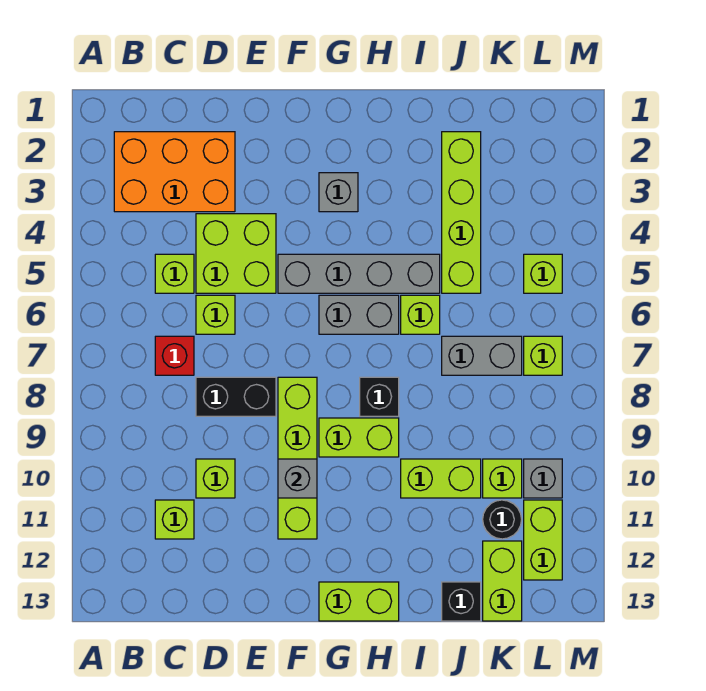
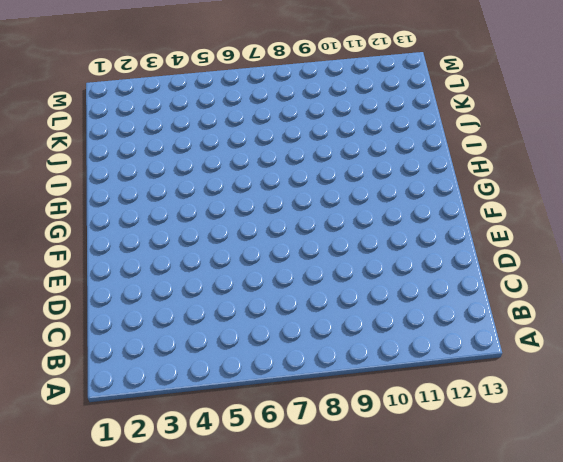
none -> orange 2x3 brick [114,132,235,212]
none -> lime 1x1 brick [155,254,194,293]
none -> red 1x1 brick [155,336,194,375]

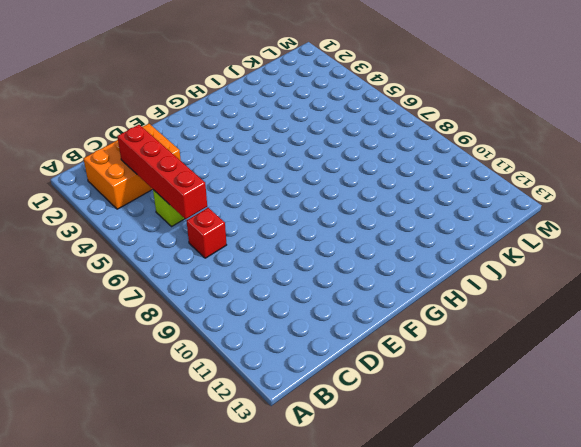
red 1x4 brick [117,125,207,219] -> none
none -> lime 1x1 brick [155,500,194,539]
none -> lime 2x2 brick [196,214,276,293]
none -> lime 1x1 brick [196,295,235,334]

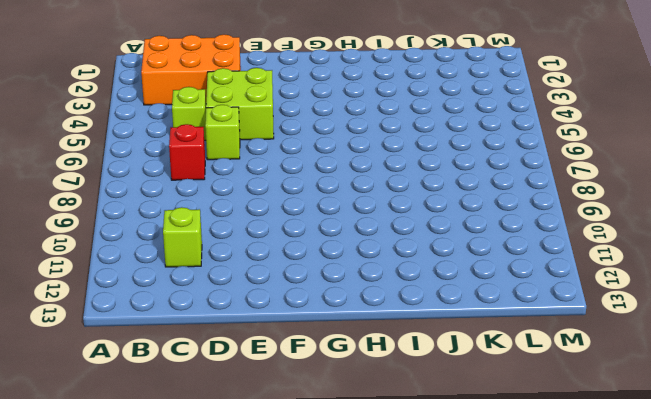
none -> black 1x2 brick [196,377,276,416]
none -> lime 1x1 brick [196,459,235,498]
none -> grey 1x4 brick [278,254,440,293]

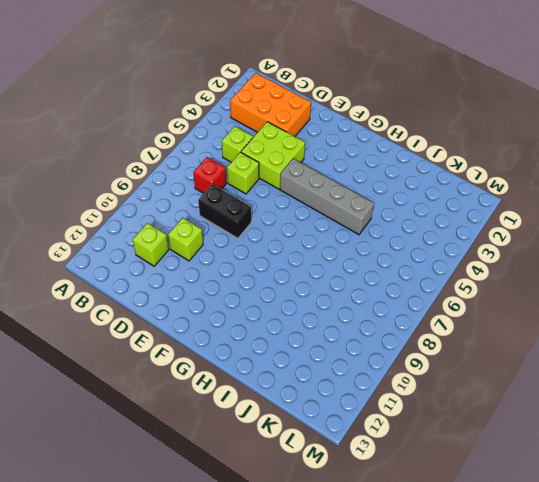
none -> lime 1x4 brick [278,377,317,539]
none -> grey 1x1 brick [319,173,358,212]
none -> grey 1x2 brick [319,295,399,334]

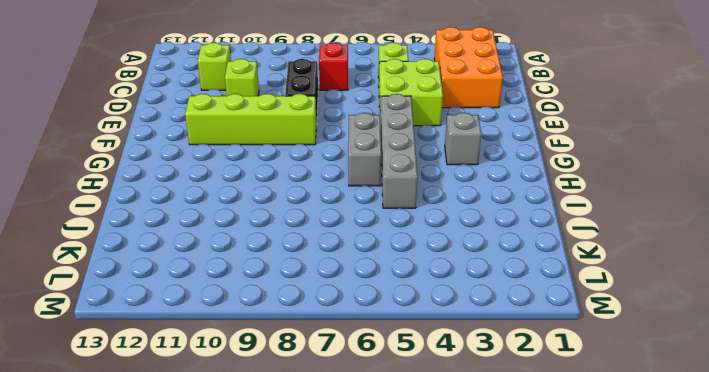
none -> lime 1x1 brick [196,295,235,334]
none -> lime 1x2 brick [319,418,399,457]
none -> lime 1x2 brick [319,582,399,621]

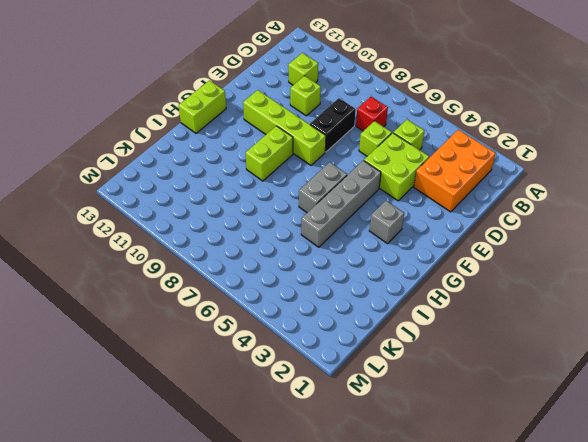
none -> black 1x1 brick [360,377,399,416]
none -> lime 1x1 brick [401,295,440,334]
none -> lime 1x2 brick [401,459,481,498]

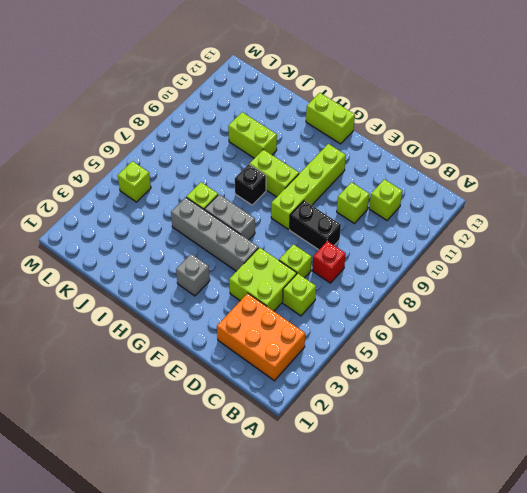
none -> lime 1x4 brick [442,132,481,293]
none -> grey 1x2 brick [442,336,522,375]
none -> black 1x1 brick [442,582,481,621]

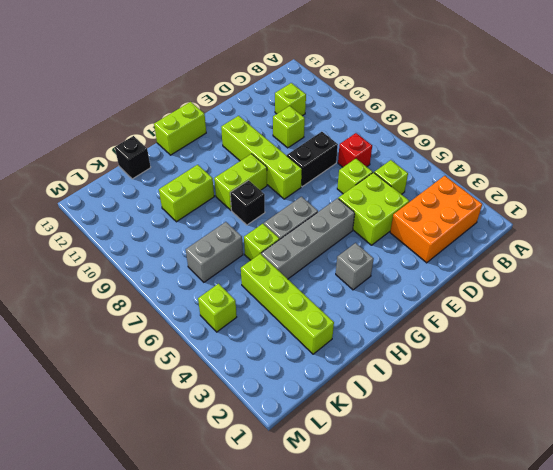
none -> lime 1x1 brick [483,459,522,498]
none -> black 1x1 round brick [483,500,522,539]
none -> lime 1x2 brick [483,541,522,621]

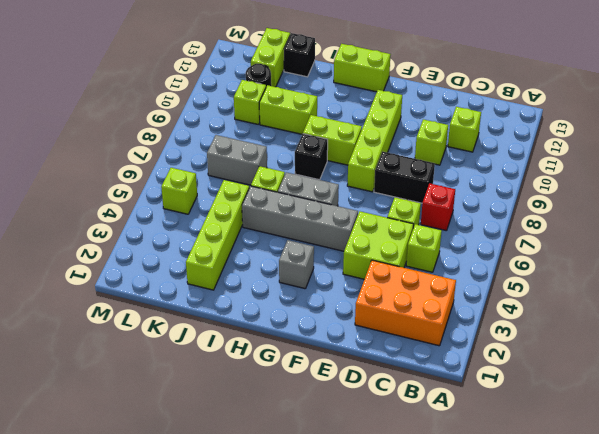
none -> lime 1x1 brick [524,336,562,375]
none -> grey 1x1 brick [524,459,562,498]
none -> lime 1x2 brick [524,500,562,580]

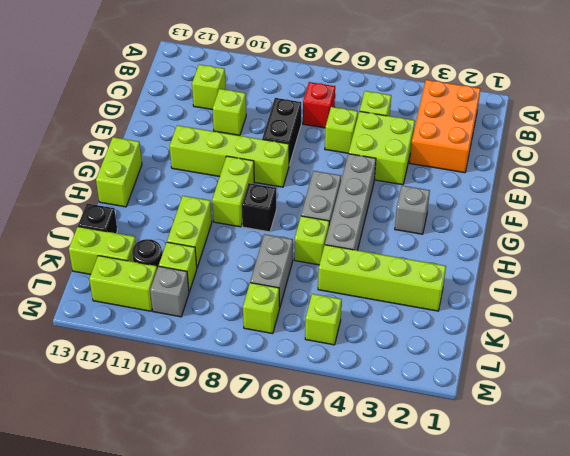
none -> grey 1x1 brick [278,459,317,498]

